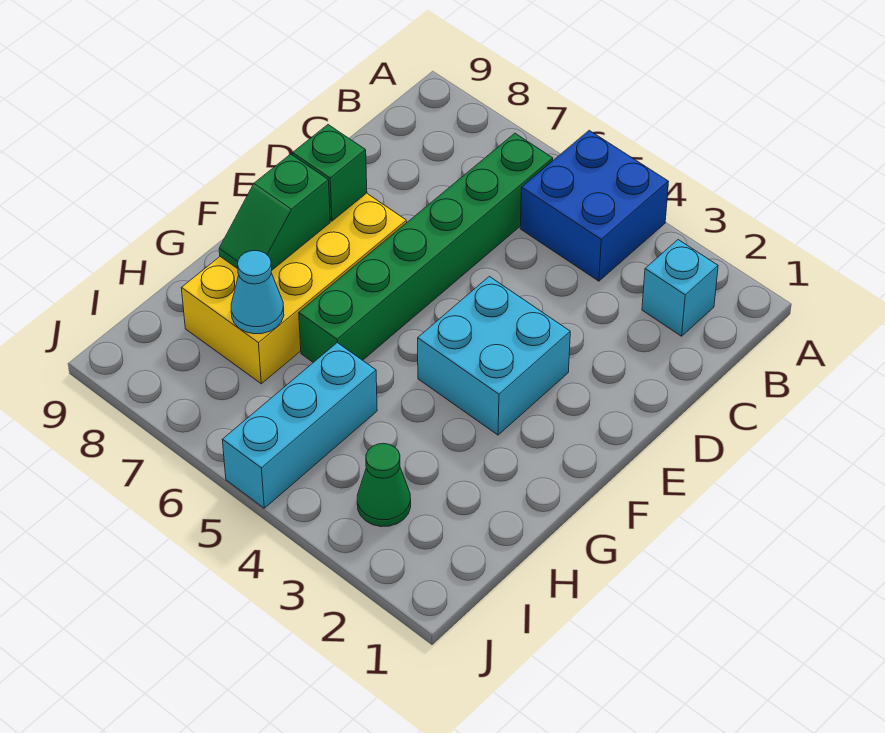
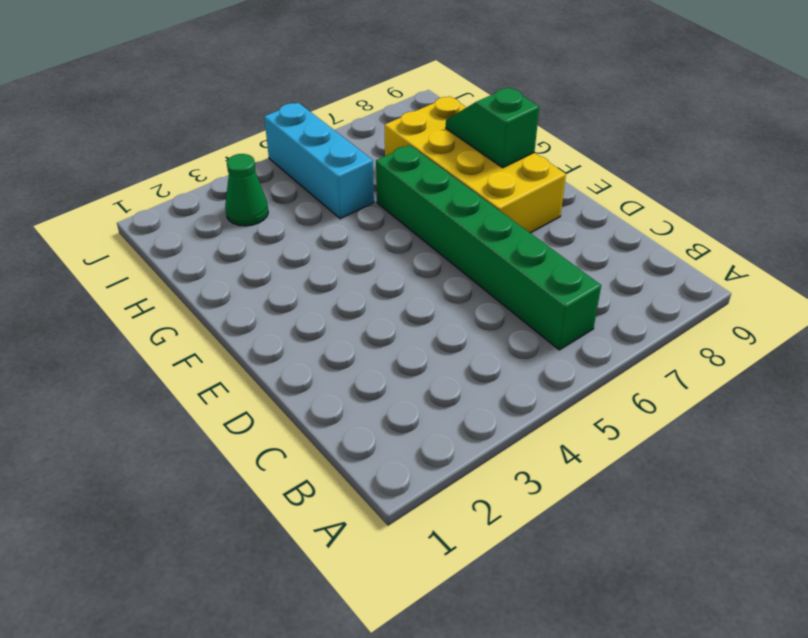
none -> blue 2x2 brick [520,130,668,281]
none -> cyan 1x1 brick [642,240,718,336]

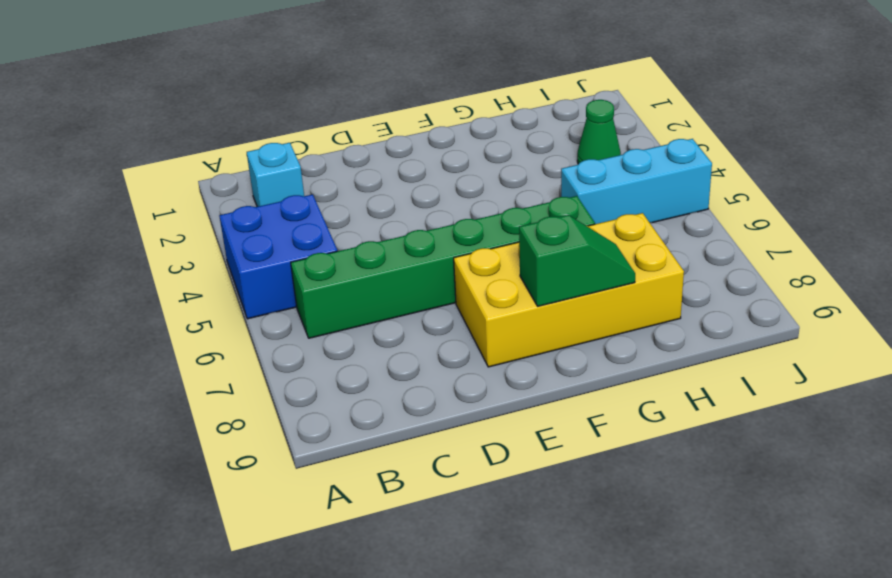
none -> cyan 2x2 brick [418,276,570,435]
none -> green 1x1 brick [293,125,367,221]

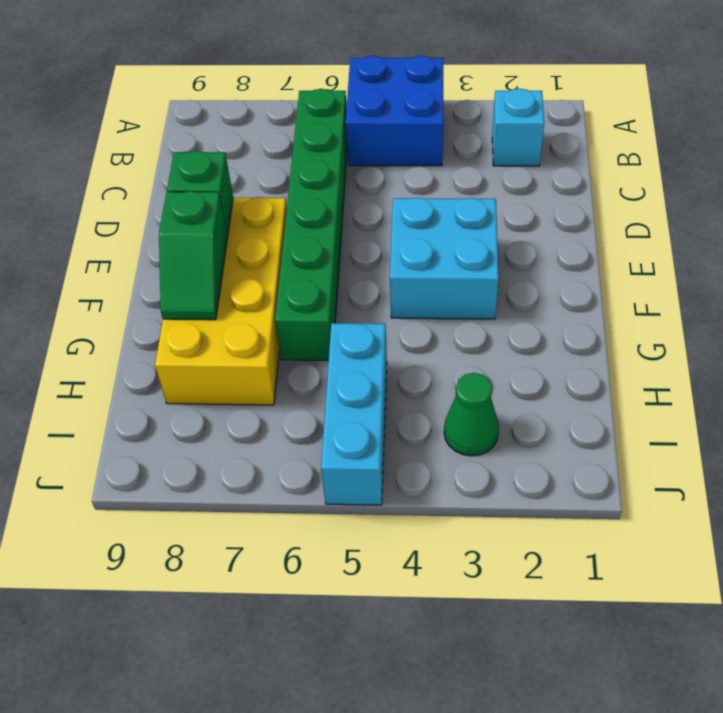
none -> cyan 1x1 cone [231,251,284,334]

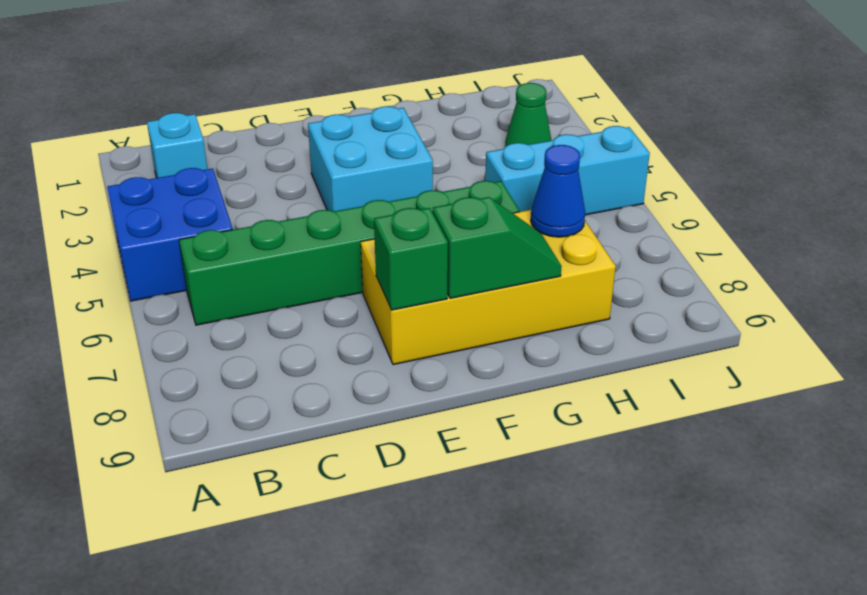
blue 1x1 cone [531,145,585,237] -> cyan 1x1 cone [231,251,284,334]

